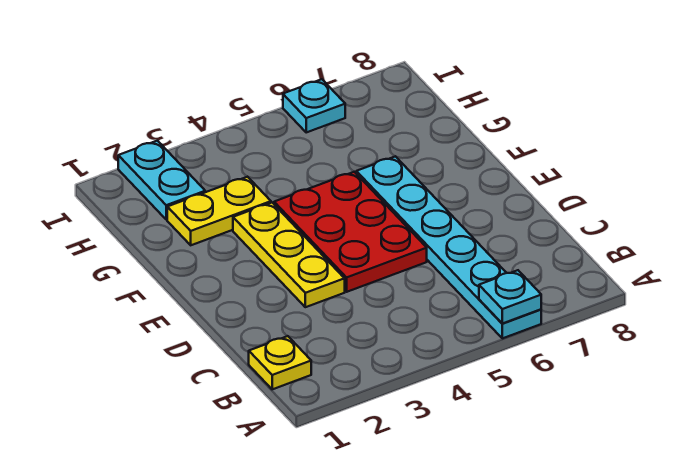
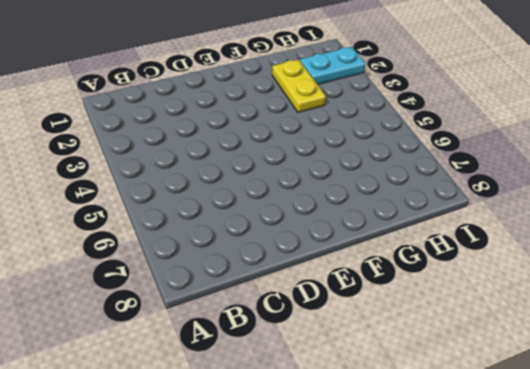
none -> cyan 1x6 plate [356,156,541,338]
none -> yellow 1x1 plate [249,336,311,389]

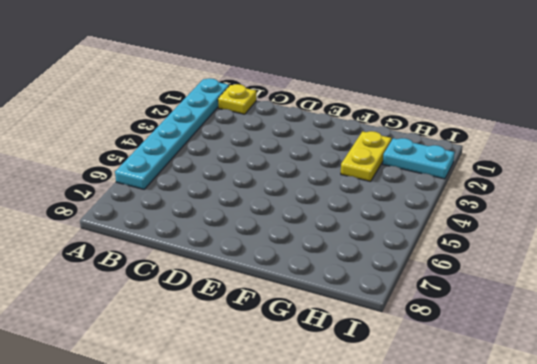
cyan 1x6 plate [115,78,229,189] -> cyan 1x6 plate turned to [356,156,541,338]
none -> yellow 1x3 plate [233,203,345,307]
none -> red 2x3 plate [274,172,427,292]

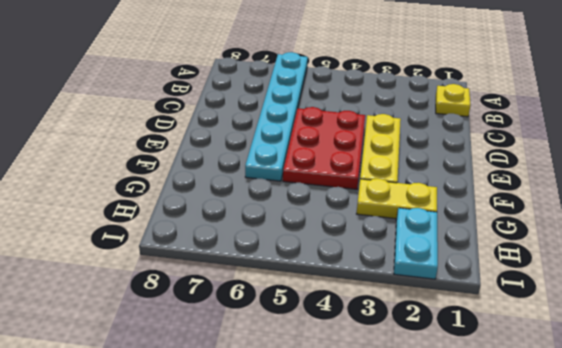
none -> cyan 1x1 plate [283,79,345,132]
none -> cyan 1x1 plate [479,270,541,324]

